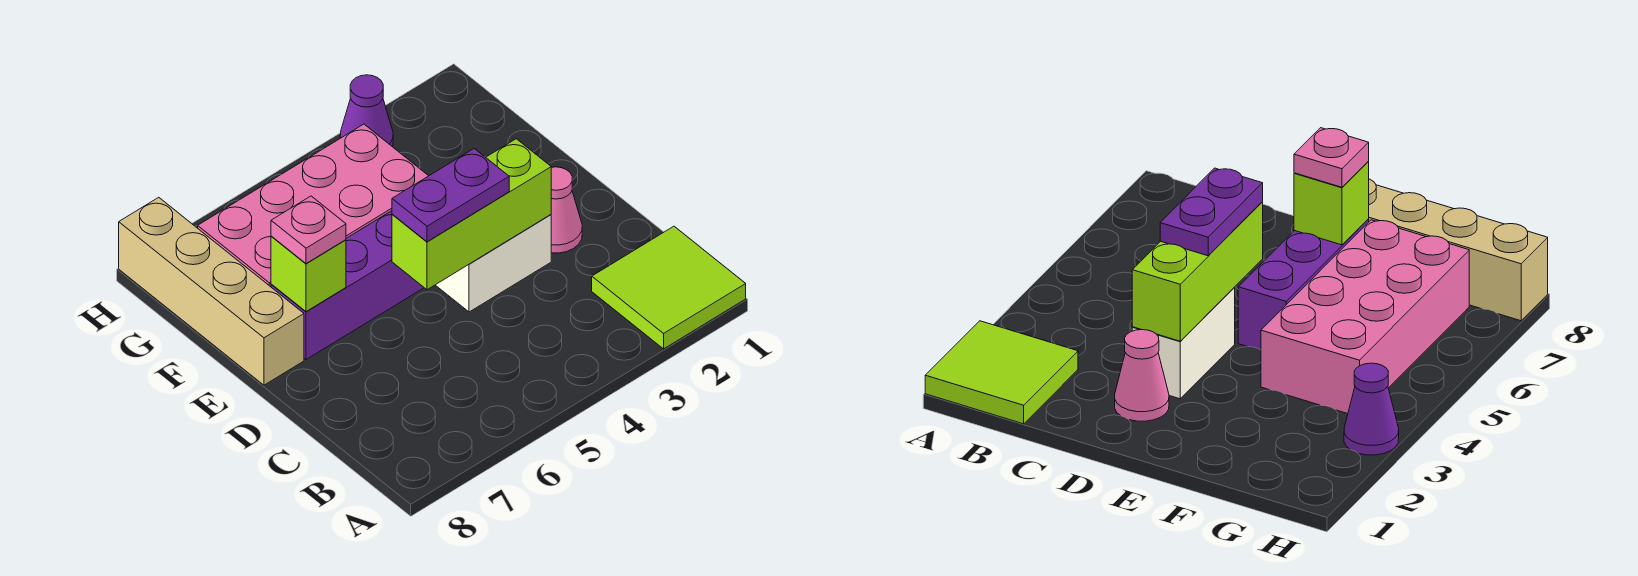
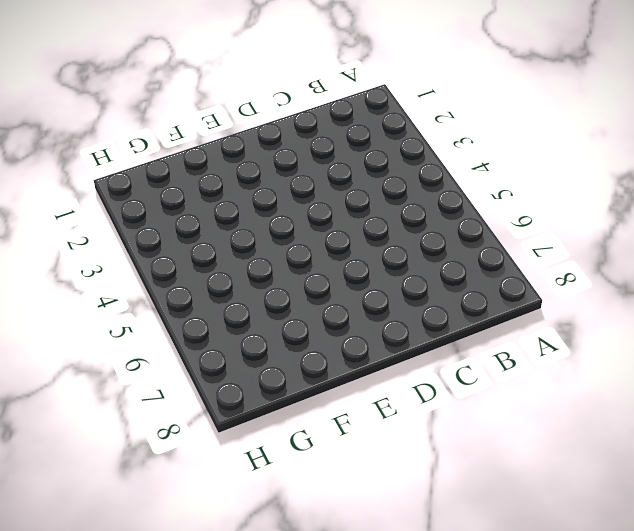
none -> lime 2x2 tile [592,226,746,349]
none -> pink 1x1 cone [551,167,582,253]

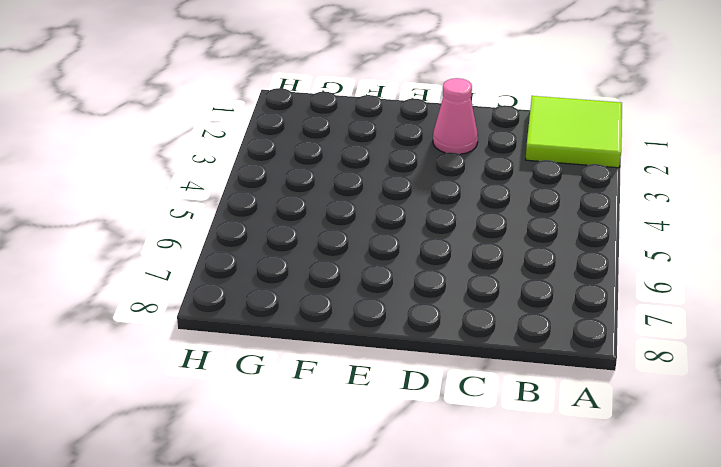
none -> white 1x2 brick [436,215,551,312]
none -> purple 1x3 brick [271,211,424,360]

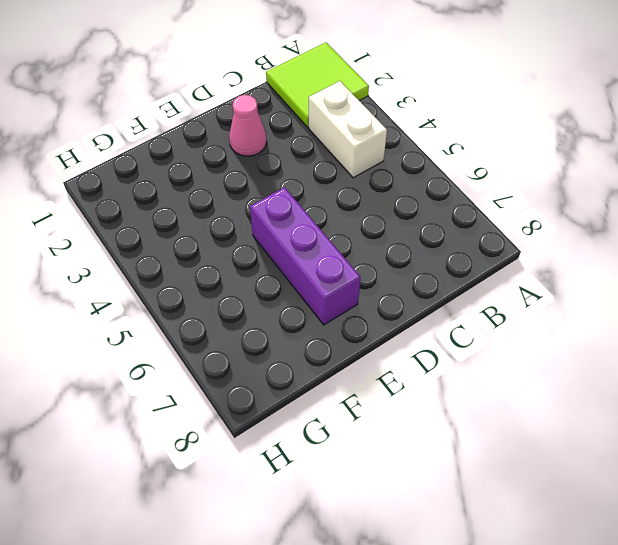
white 1x2 brick [309,81,387,178] -> white 1x2 brick moved to [436,215,551,312]
none -> tan 1x4 brick [119,197,304,385]
none -> pink 2x4 brick [198,124,428,287]

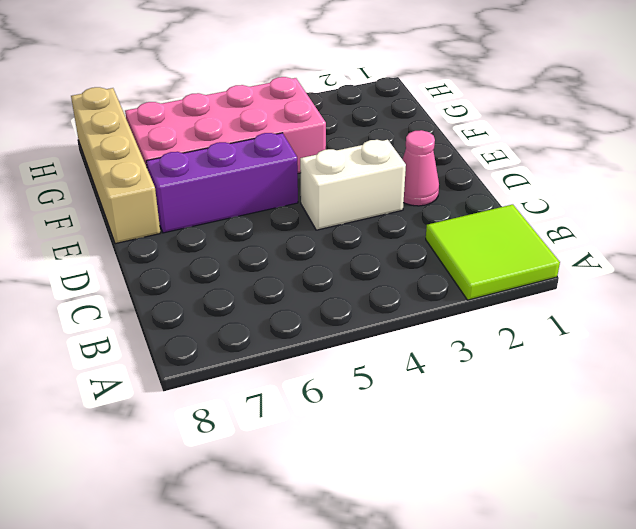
none -> purple 1x1 cone [340,75,393,147]
none -> lime 1x3 brick [392,139,551,290]

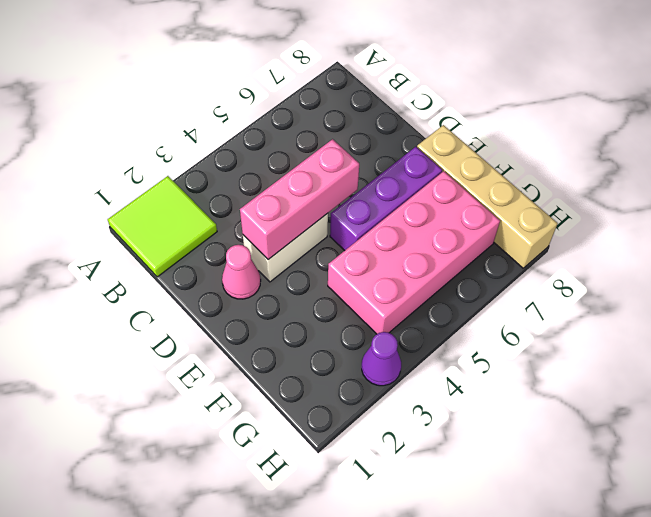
pink 1x3 brick [240,139,359,259] -> lime 1x3 brick [392,139,551,290]
none -> lime 1x1 brick [271,236,346,312]
none -> purple 1x2 plate [392,149,509,242]

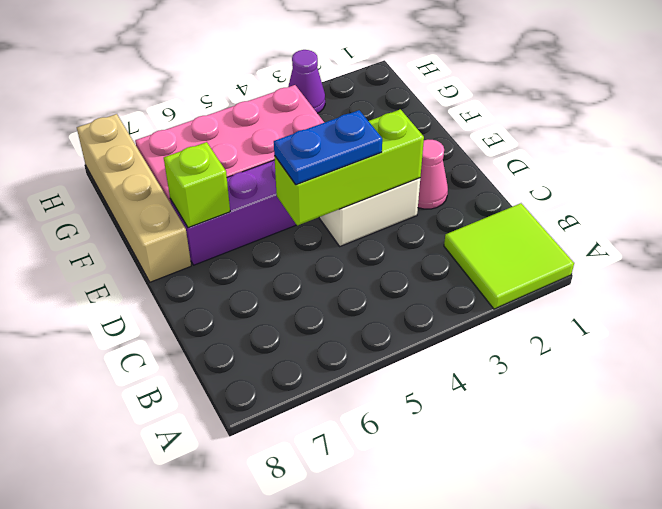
blue 1x2 plate [274,110,382,185] -> purple 1x2 plate [392,149,509,242]
none -> pink 1x1 plate [271,196,346,264]

